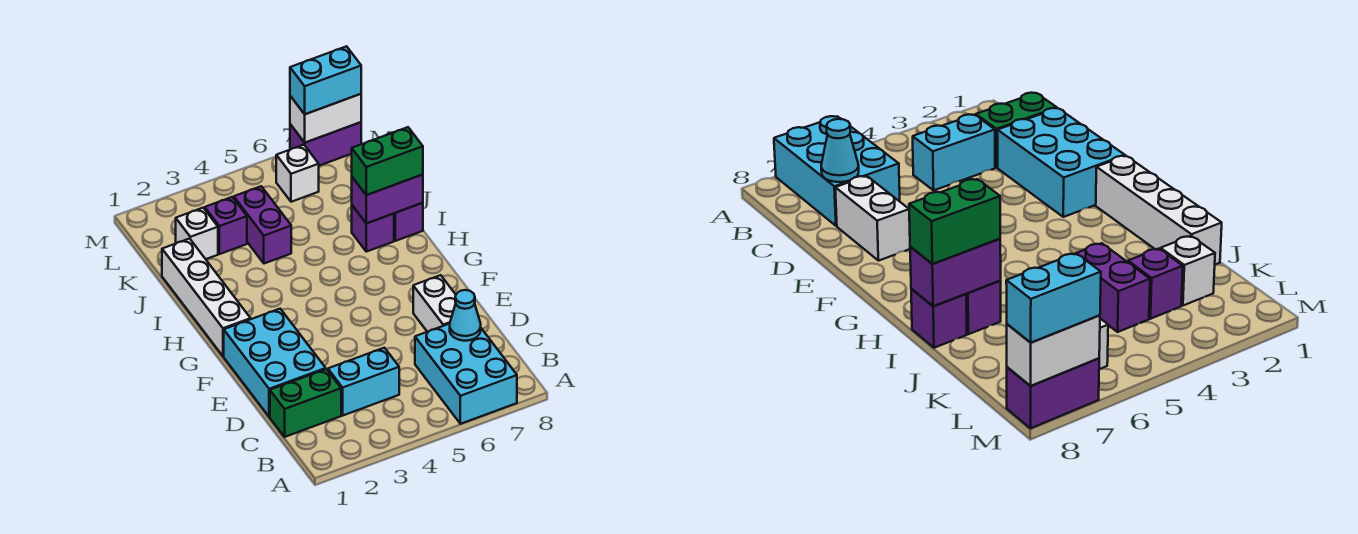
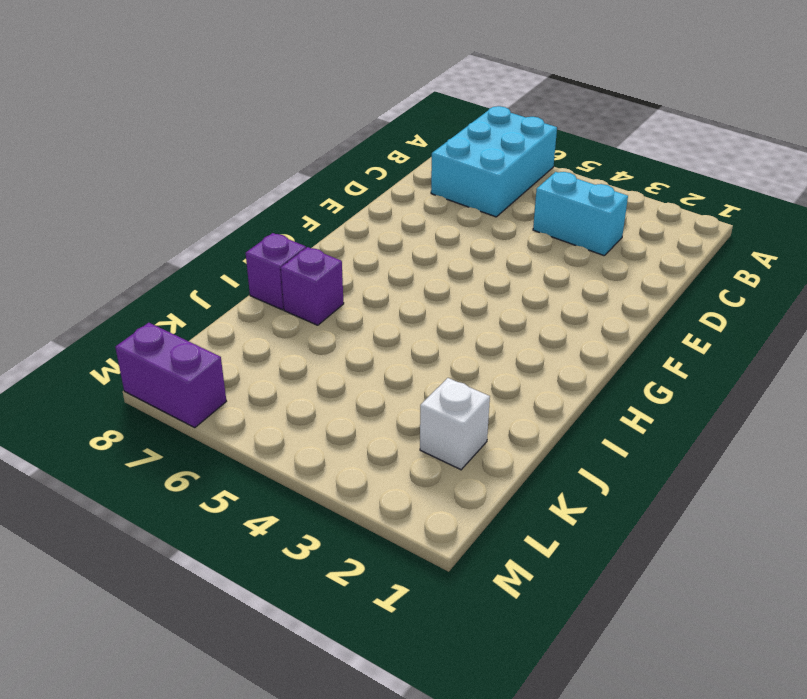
none -> green 1x2 brick [270,369,341,437]
none -> cyan 2x3 brick [224,309,326,417]
none -> white 1x2 brick [413,275,456,332]

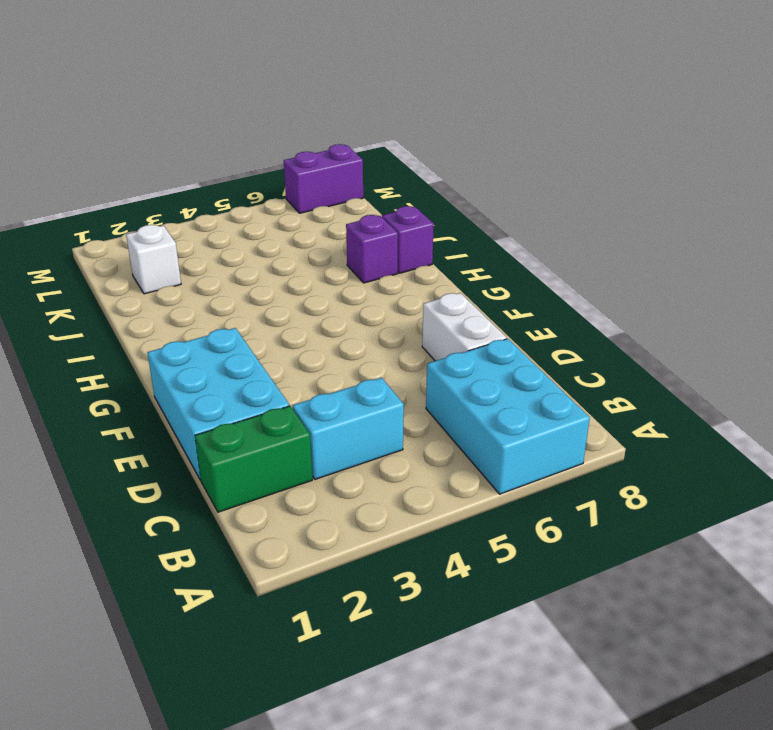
none -> white 1x4 brick [162,239,251,356]
none -> purple 1x2 brick [234,186,291,264]
none -> purple 1x1 brick [205,197,247,254]

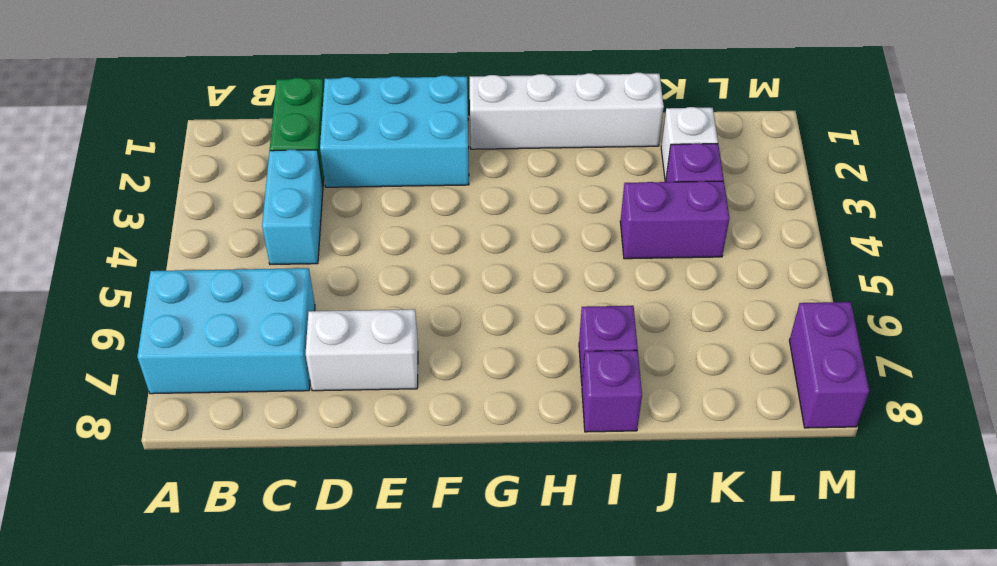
none -> white 1x1 brick [276,145,319,202]
none -> cyan 1x1 cone [450,290,481,341]
none -> purple 1x2 brick [352,175,423,223]

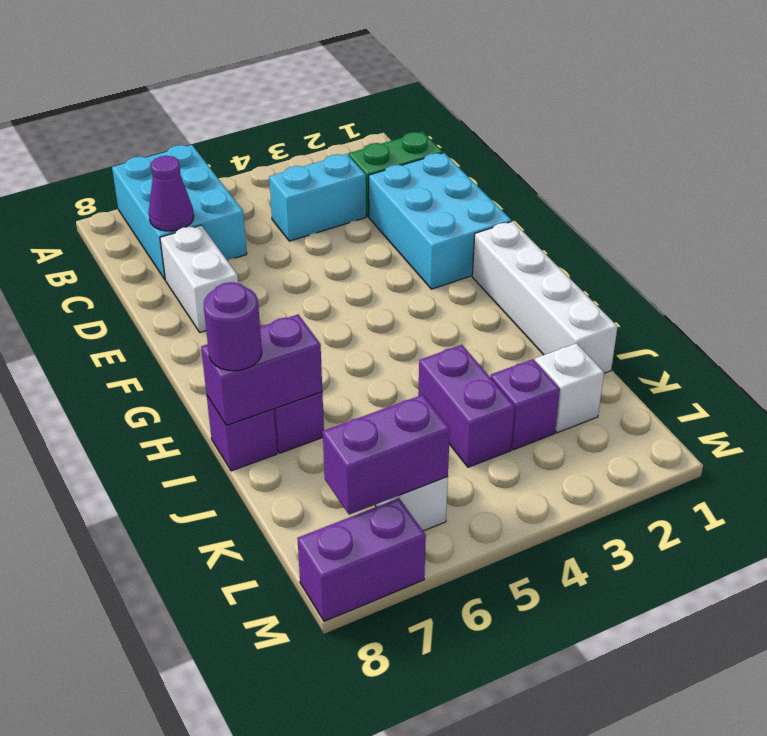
purple 1x1 cone [149,156,194,231] -> cyan 1x1 cone [450,290,481,341]
purple 1x1 round brick [204,282,262,371] -> green 1x2 brick [352,127,423,195]
purple 1x2 brick [323,395,450,515] -> none
none -> white 1x2 brick [290,94,361,143]
none -> cyan 1x2 brick [290,46,361,114]

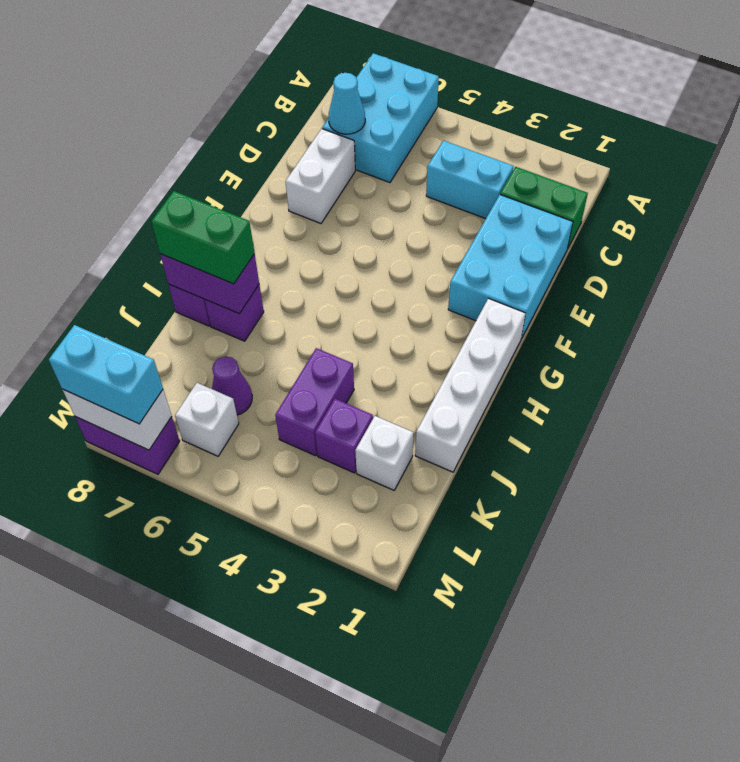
purple 1x1 cone [212,356,252,415] -> none

